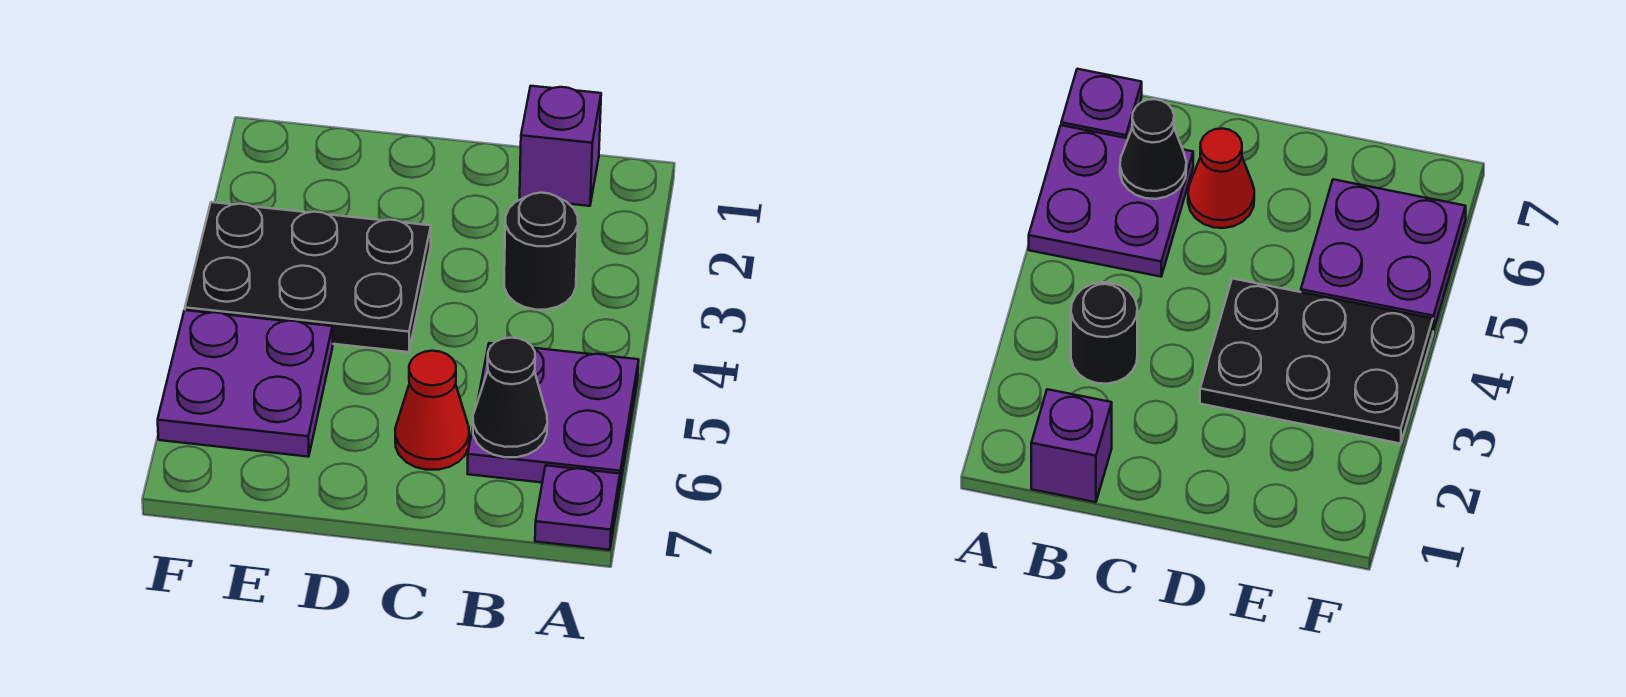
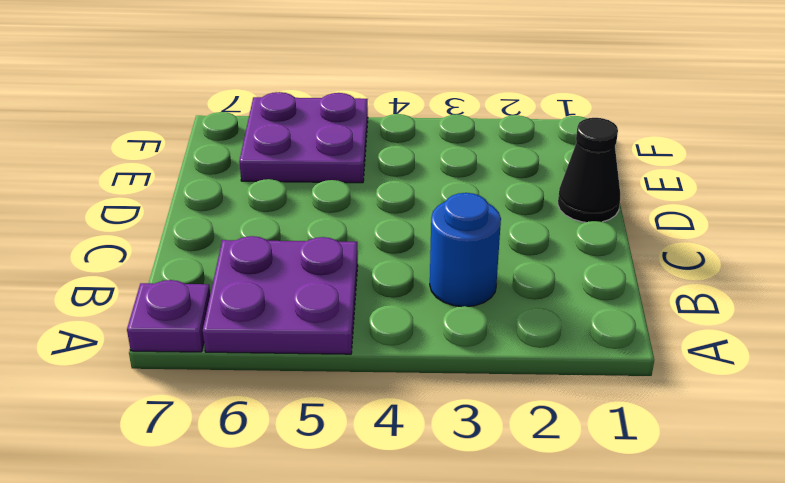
blue 1x1 round brick [430,193,501,307] -> black 1x1 round brick [504,193,578,310]
black 1x1 cone [558,118,621,222] -> black 1x1 cone moved to [473,338,547,457]
none -> purple 1x1 brick [520,86,601,206]
none -> red 1x1 cone [395,351,469,470]

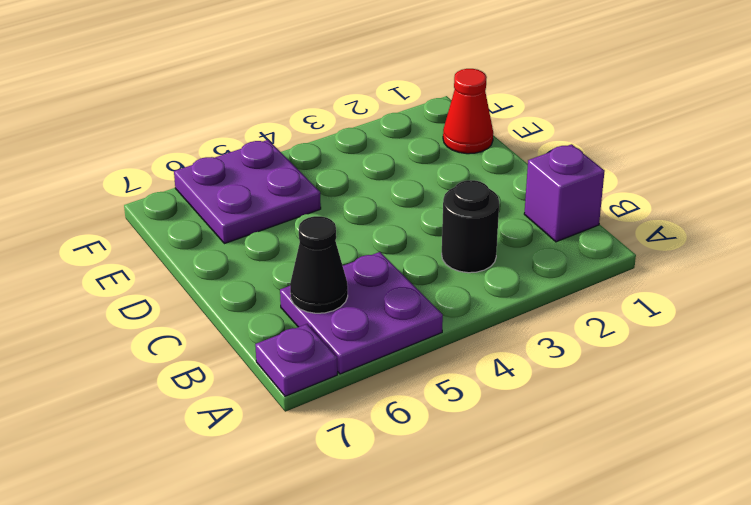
red 1x1 cone [443,69,493,154] -> red 1x1 cone moved to [395,351,469,470]
none -> black 2x3 plate [185,202,431,352]

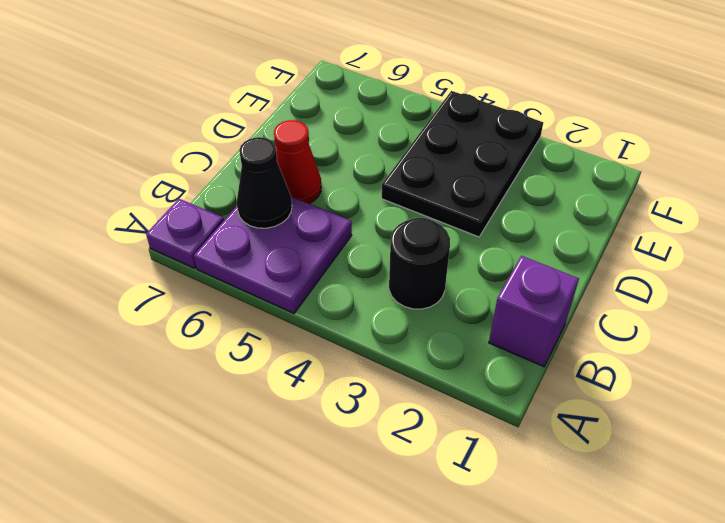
none -> purple 2x2 plate [158,310,333,457]

